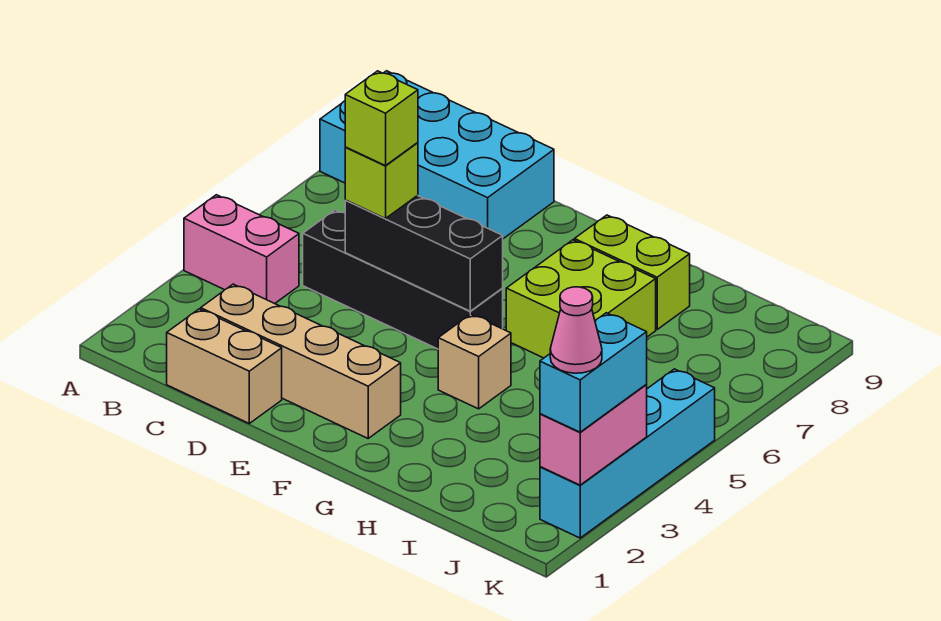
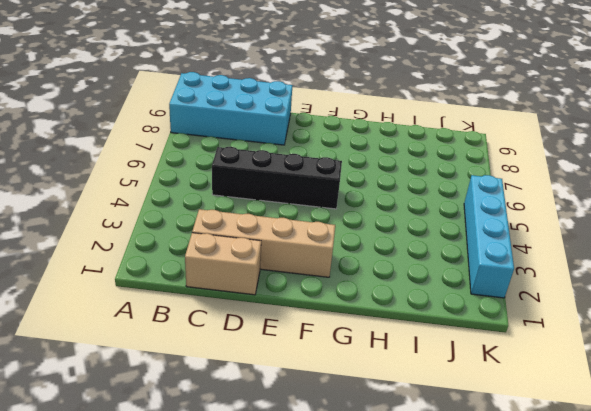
none -> pink 1x2 brick [184,195,299,304]
none -> tan 1x1 brick [438,314,511,409]
none -> lime 2x2 brick [506,240,656,358]

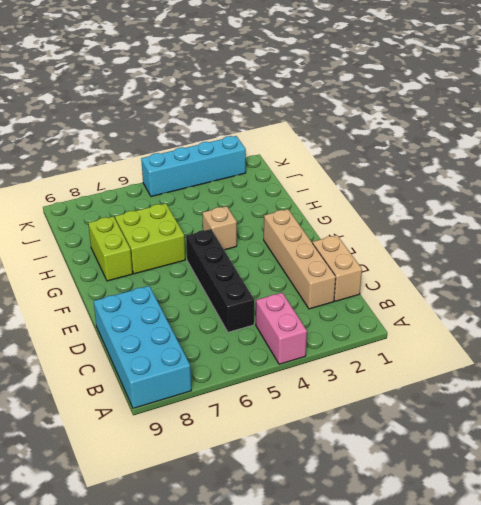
none -> black 1x3 brick [345,195,503,311]
none -> pink 1x2 brick [540,385,647,485]
none -> lime 1x1 brick [345,143,418,219]

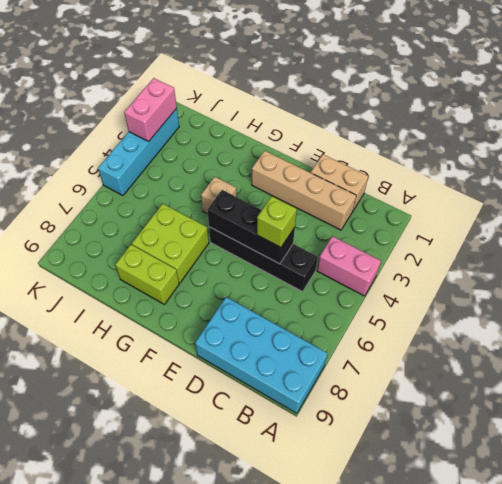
none -> cyan 1x2 brick [540,313,647,432]
none -> lime 1x1 brick [345,71,418,166]
none -> pink 1x1 cone [550,287,602,373]

